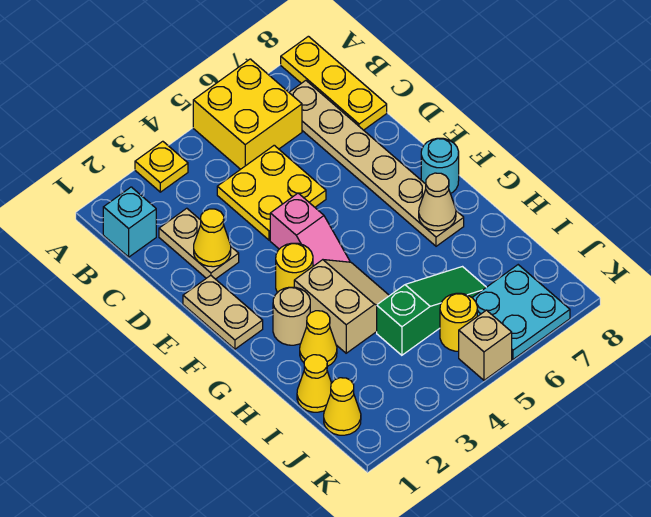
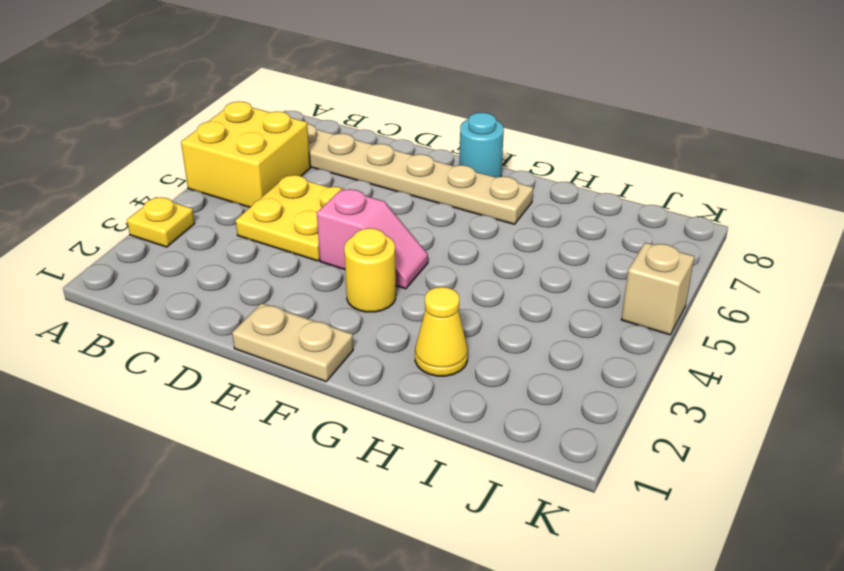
none -> yellow 1x3 plate [281,36,387,130]
none -> cyan 1x1 brick [103,187,156,257]
none -> tan 1x2 plate [159,208,239,279]

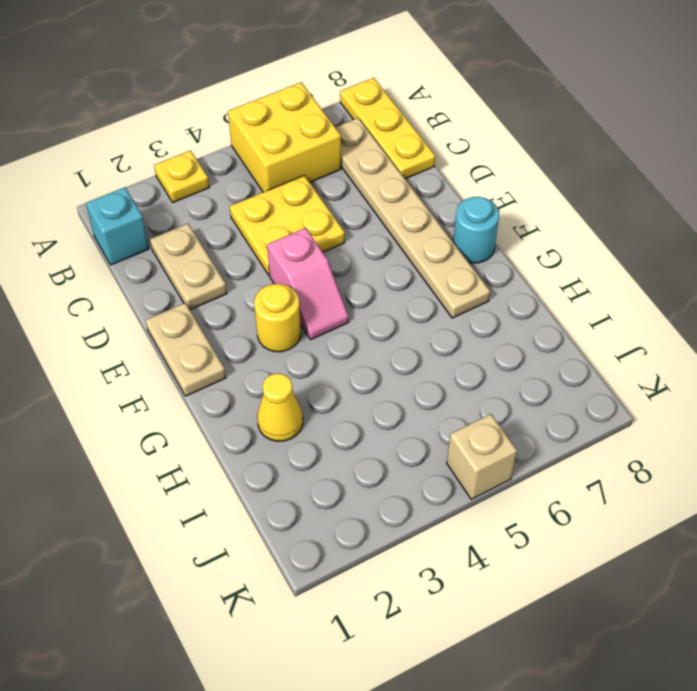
none -> tan 1x1 round brick [273,287,310,345]
none -> tan 2x2 slope [294,260,389,353]
none -> yellow 1x1 cone [297,355,331,412]

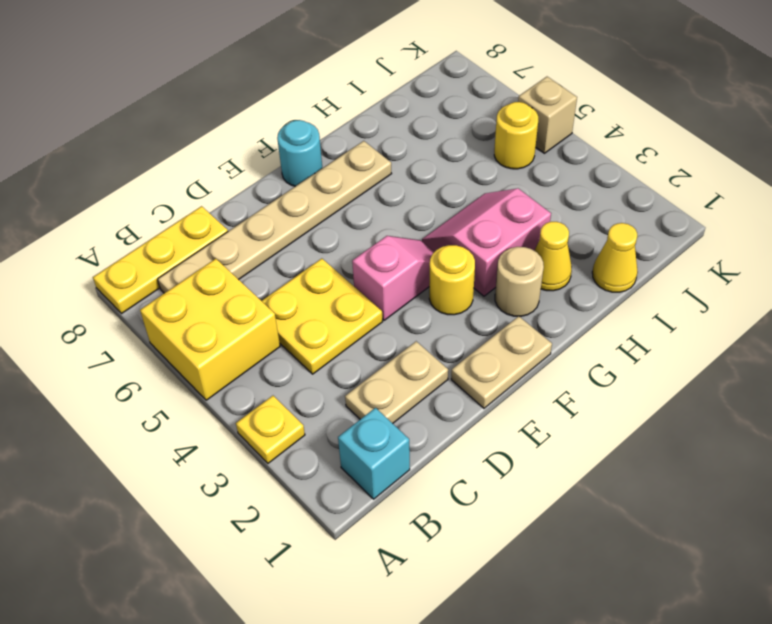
pink 2x2 slope [422,189,551,296] -> tan 2x2 slope [294,260,389,353]
none -> green 1x3 slope [377,267,486,355]
none -> yellow 1x1 cone [324,378,361,435]
none -> cyan 2x2 plate [472,265,570,359]

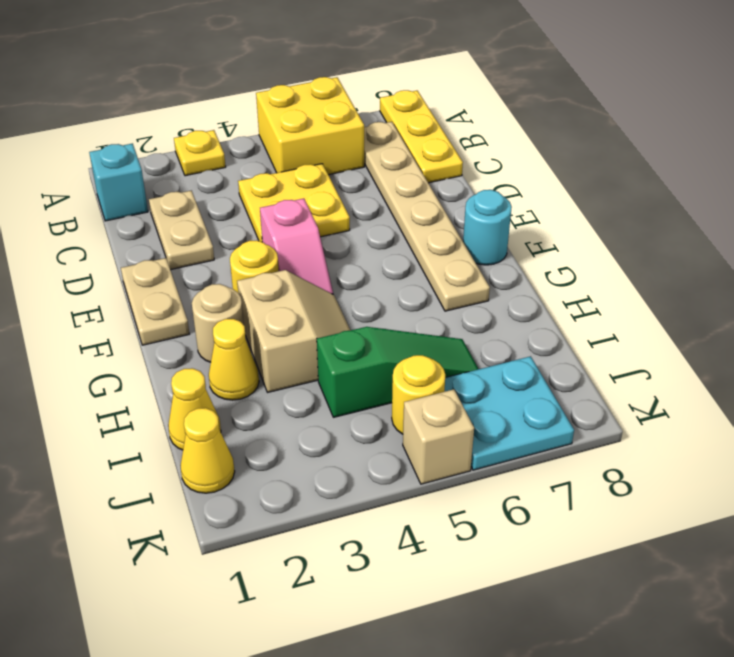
none -> yellow 1x1 cone [194,209,231,267]
none -> tan 1x1 cone [419,173,456,231]

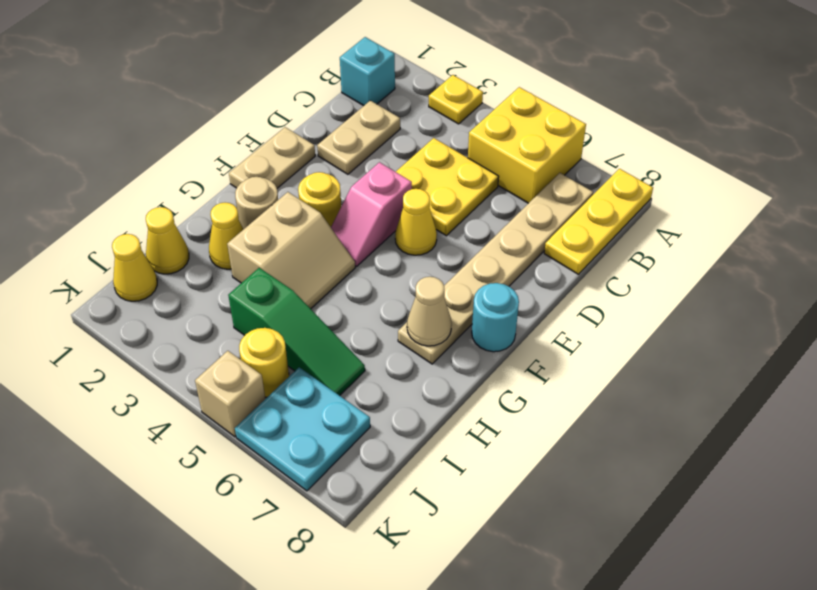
yellow 1x1 cone [395,189,437,255] -> yellow 1x1 cone moved to [194,209,231,267]

